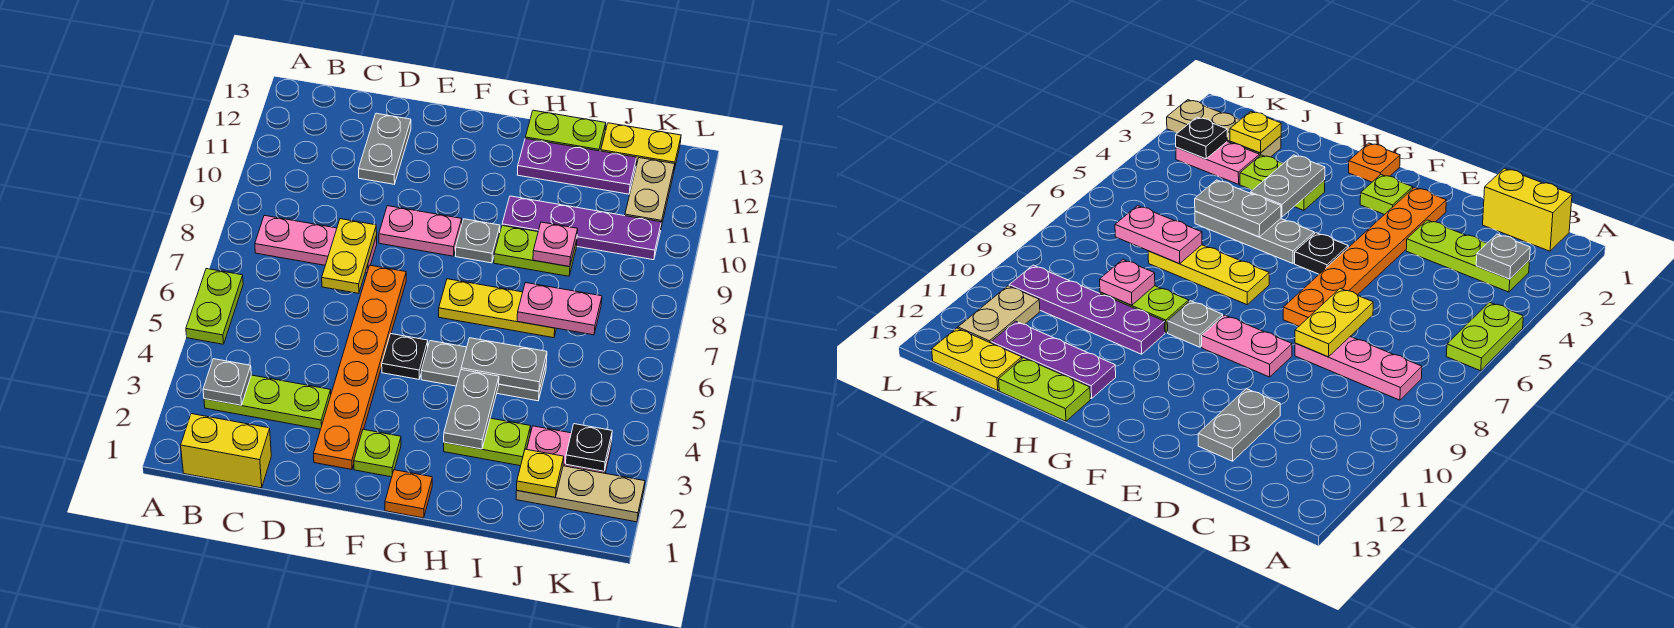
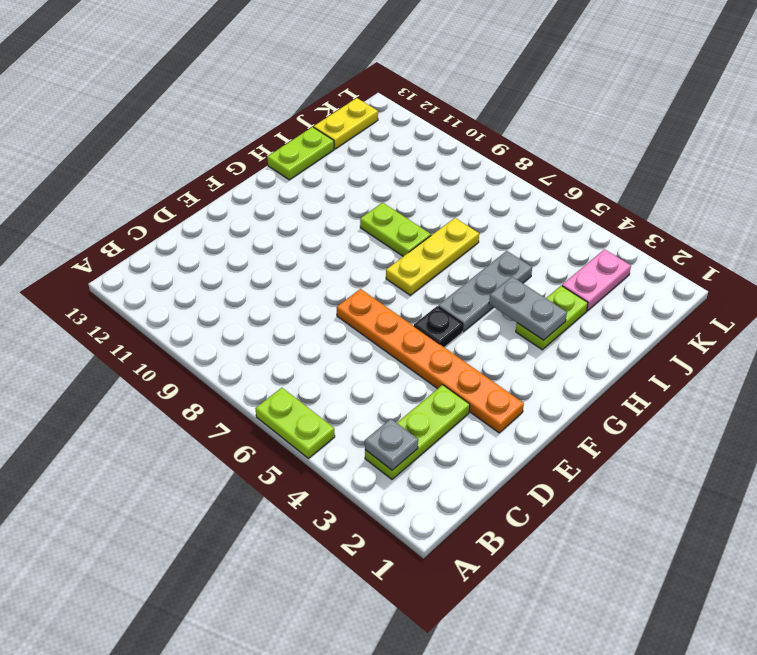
lime 1x2 plate [360,203,431,256] -> lime 1x2 plate turned to [494,226,577,276]
none -> yellow 1x2 brick [181,414,271,488]
none -> pink 1x3 plate [255,215,377,273]
none -> grey 1x2 plate [359,113,411,184]
none -> pink 1x2 plate [379,206,462,256]

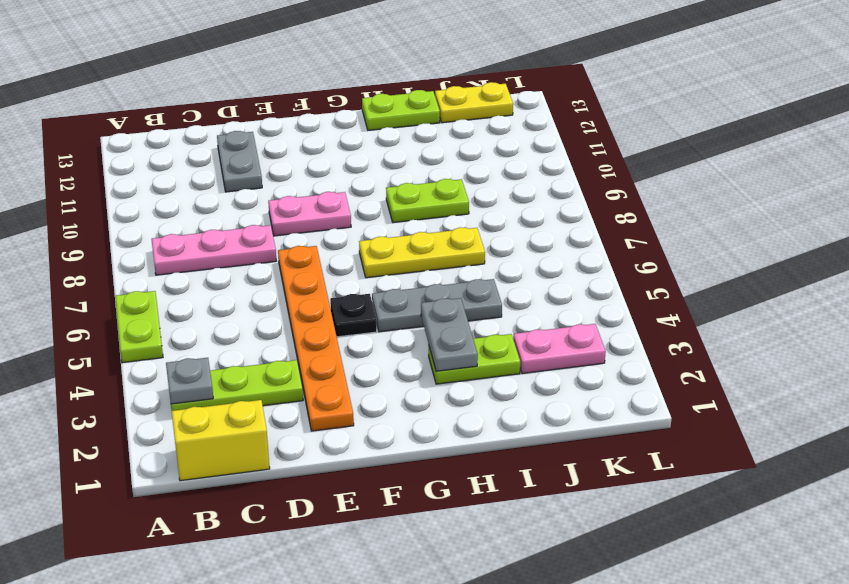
none -> lime 1x1 plate [354,429,401,477]
none -> orange 1x1 plate [385,470,432,518]
none -> grey 1x1 plate [456,219,500,263]
none -> purple 1x4 plate [502,196,661,260]

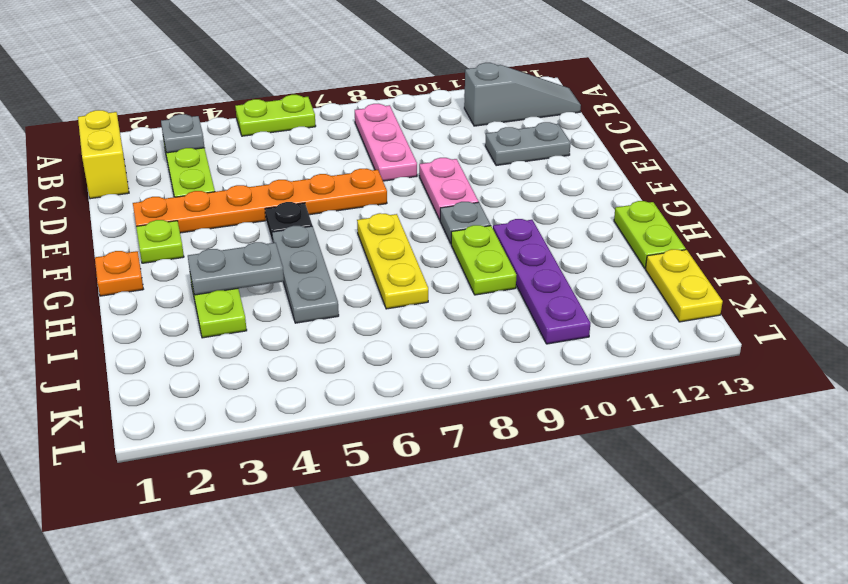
grey 1x3 slope [464,63,581,126] -> none
none -> purple 1x3 plate [517,139,637,194]
none -> tan 1x3 plate [516,466,645,522]
none -> pink 1x2 plate [527,426,611,473]
none -> tan 1x2 plate [625,158,675,227]

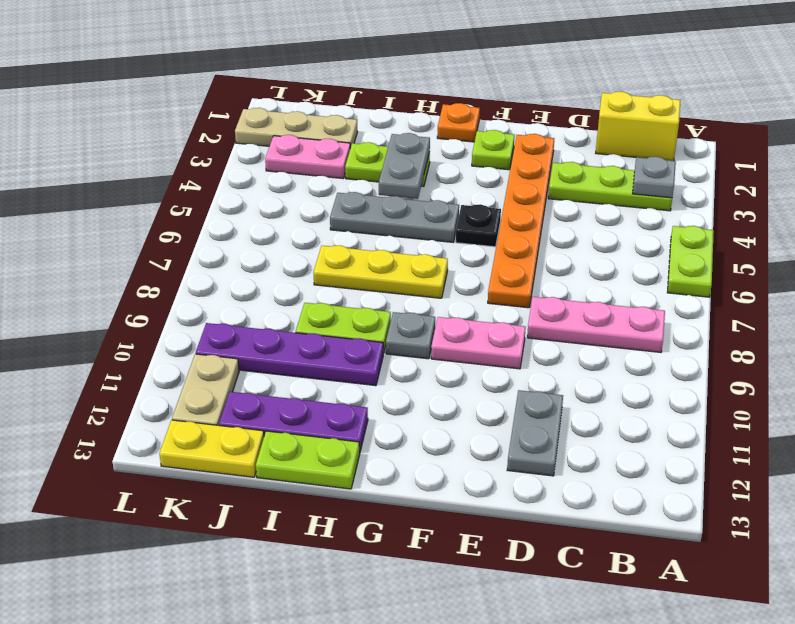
none -> yellow 1x2 plate [322,219,377,293]
none -> grey 1x2 plate [461,338,547,391]
none -> pink 1x2 plate [517,283,602,335]
none -> pink 1x1 plate [533,222,578,267]

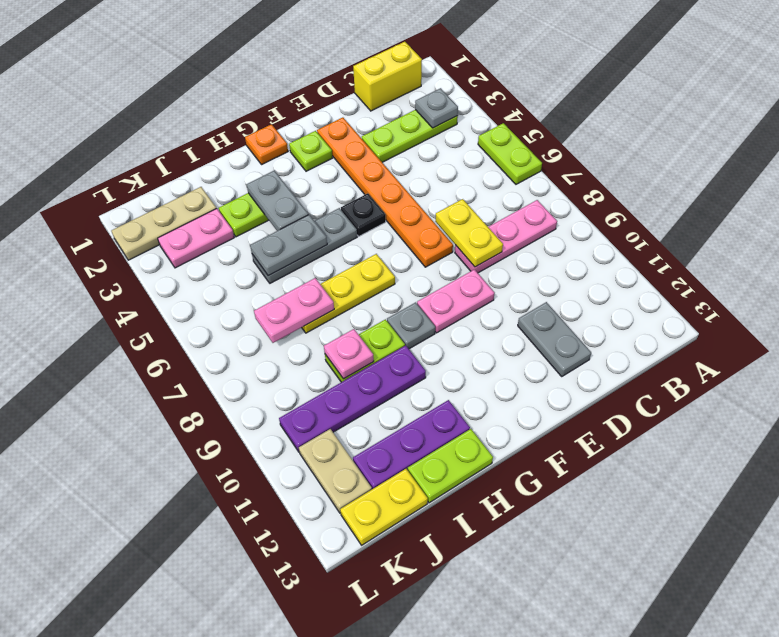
none -> yellow 1x1 plate [517,449,564,497]
none -> black 1x1 plate [566,424,612,471]

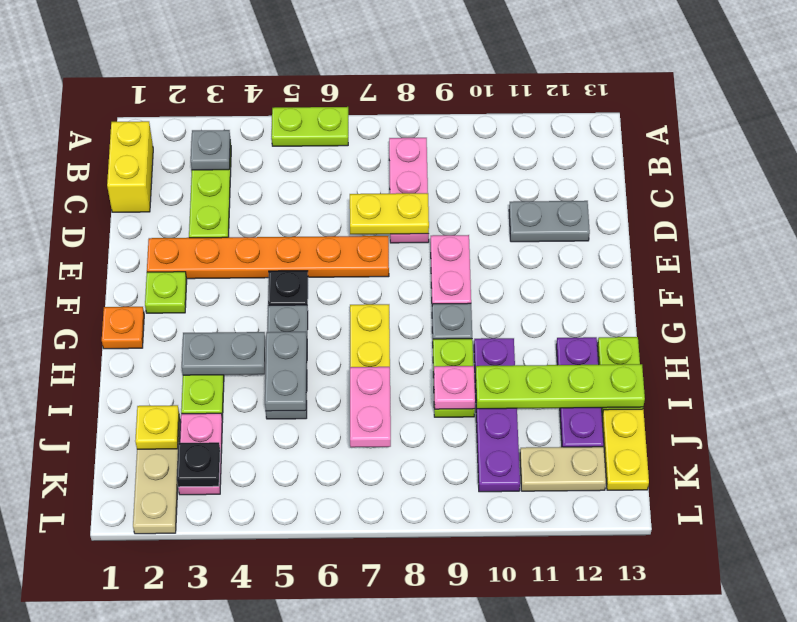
lime 1x4 plate [476,364,645,409] -> none

